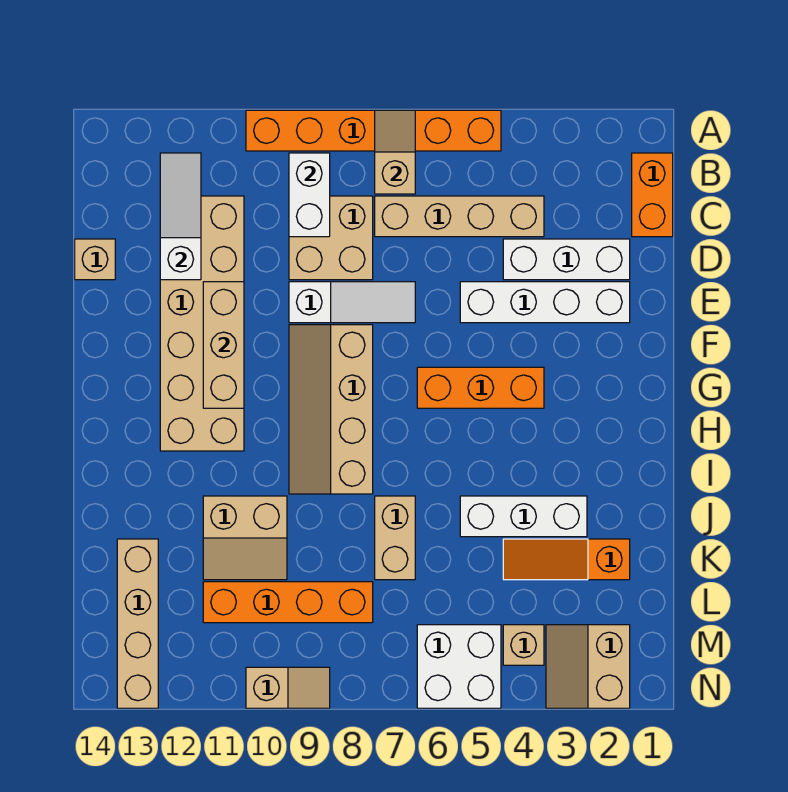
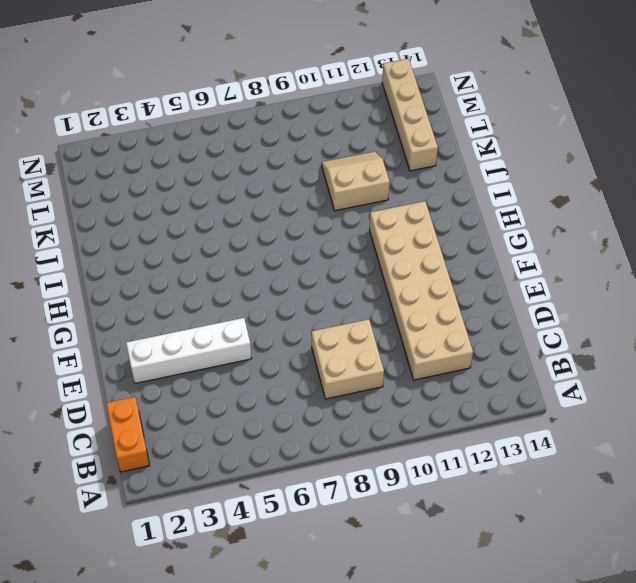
none -> orange 1x6 brick [246,110,501,151]
none -> tan 1x4 brick [375,196,544,237]
none -> white 1x3 brick [503,239,630,280]

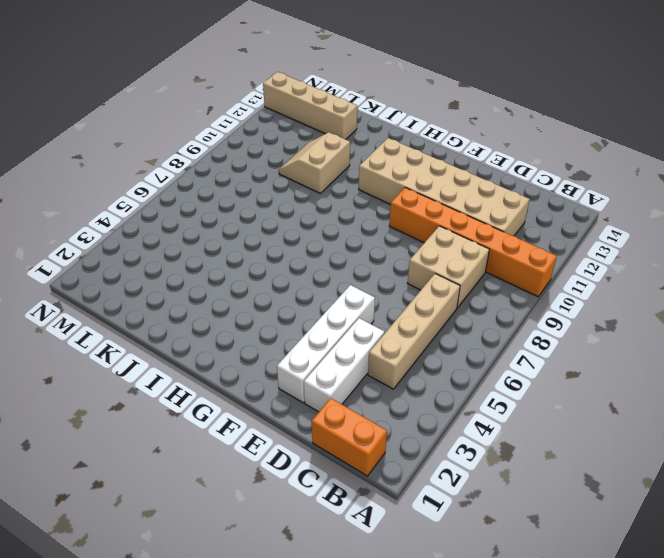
orange 1x6 brick [389,188,557,297] -> orange 1x6 brick turned to [246,110,501,151]
none -> tan 1x1 brick [75,239,115,280]
none -> white 1x3 slope [289,282,415,323]
none -> tan 2x4 slope [289,325,373,494]

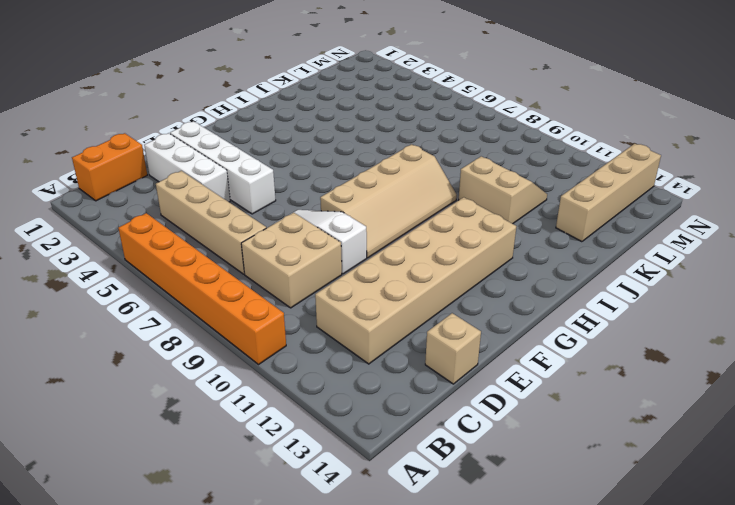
none -> orange 1x3 brick [417,367,544,408]
none -> white 1x3 brick [460,496,587,537]
none -> tan 1x2 brick [375,496,415,580]

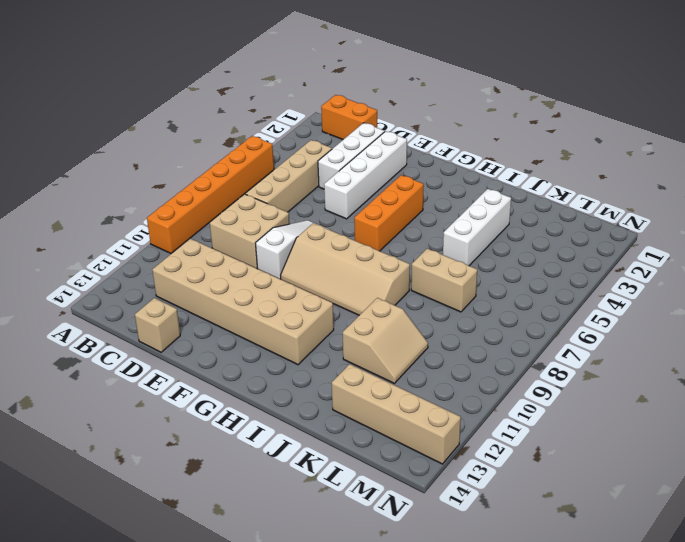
none -> orange 1x3 slope [503,539,630,580]
none -> orange 1x4 brick [203,582,373,623]
none -> tan 2x2 slope [546,625,630,708]

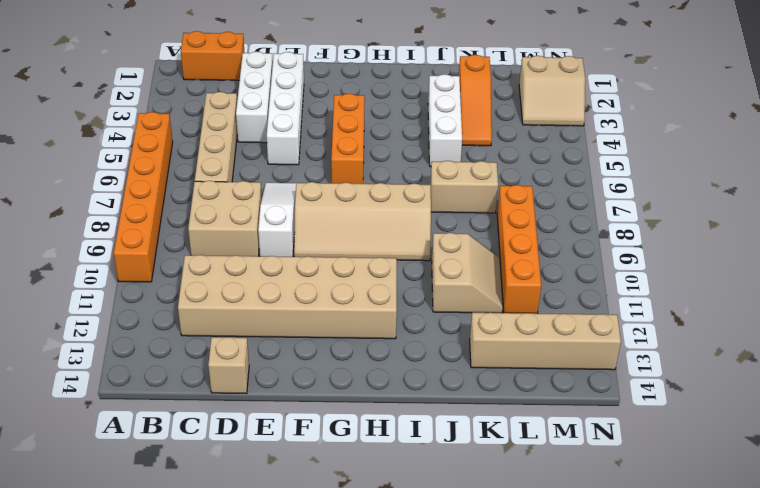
none -> tan 1x1 brick [503,625,544,665]
none -> white 2x2 brick [417,625,501,708]
none -> tan 1x2 slope [246,667,330,708]

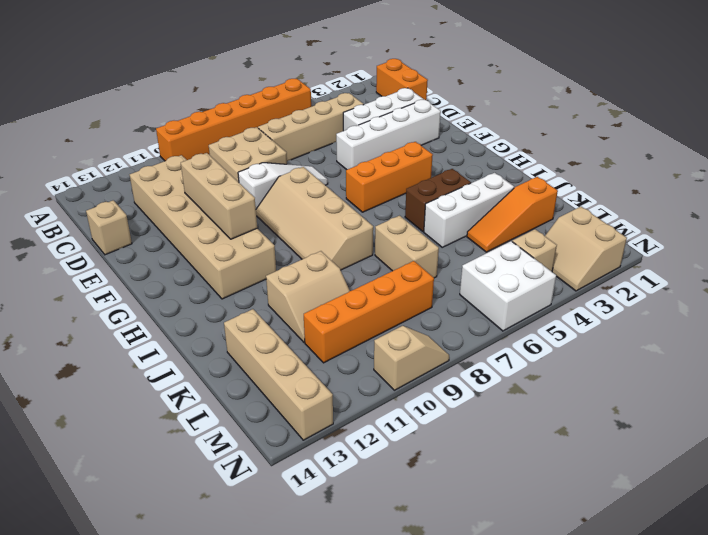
brown 1x2 brick [405,169,471,232] -> none
none -> tan 1x2 slope [375,110,415,194]
none -> white 1x2 brick [289,153,330,237]
none -> white 1x3 slope [160,153,201,280]

